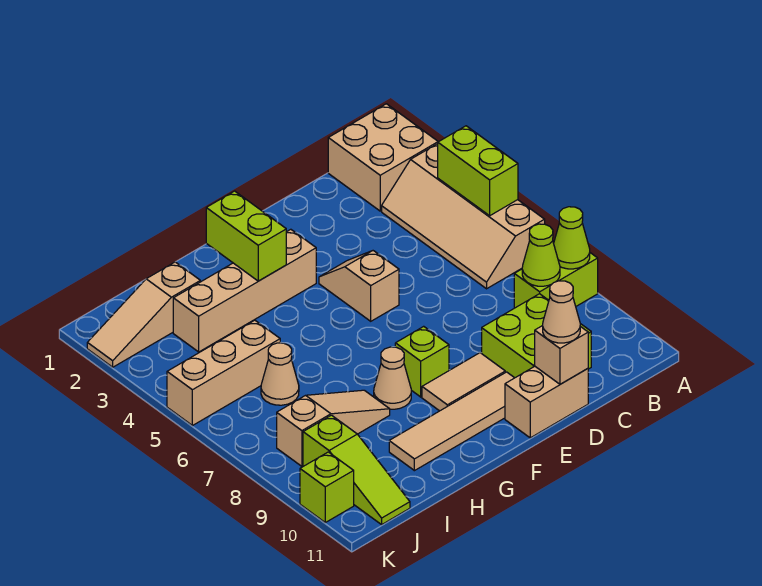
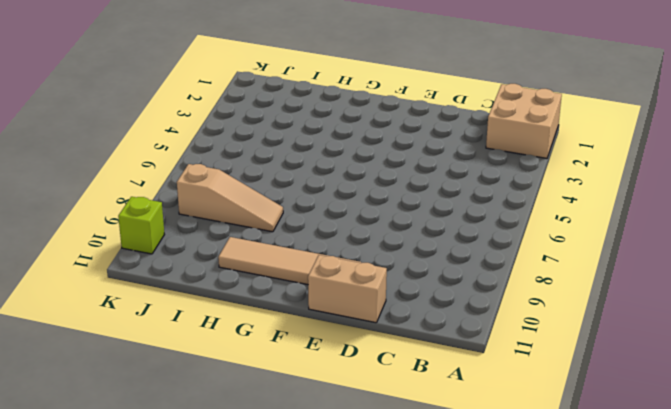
none -> tan 2x4 slope [382,144,545,289]
none -> lime 1x2 brick [514,253,598,308]
none -> lime 2x2 brick [482,294,591,378]

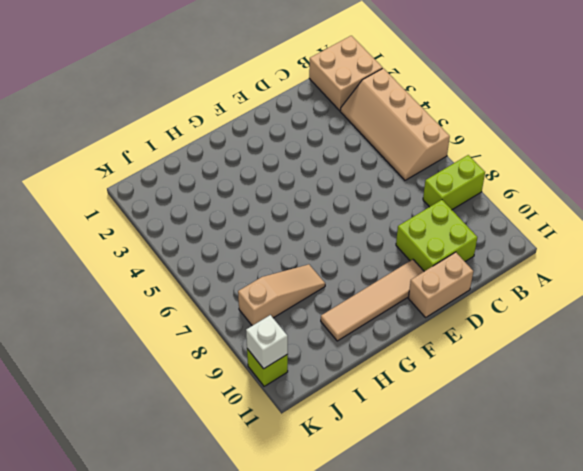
white 1x1 brick [246,315,288,369] -> none
none -> tan 1x2 slope [319,251,399,321]
none -> tan 1x2 tile [422,353,505,411]
none -> tan 1x4 brick [173,229,316,352]

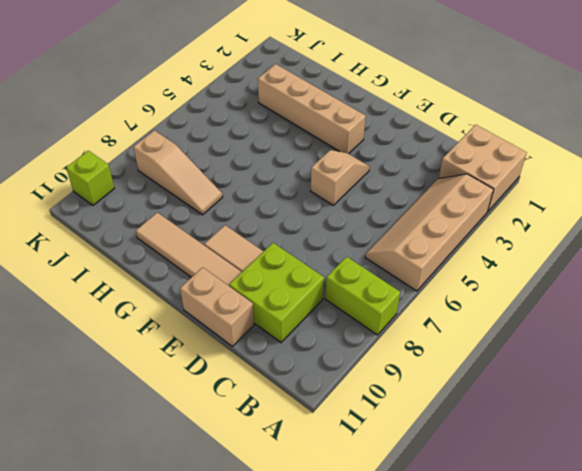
none -> lime 1x1 brick [395,326,449,397]
none -> tan 1x1 cone [374,347,411,409]
none -> tan 1x3 slope [87,262,200,367]

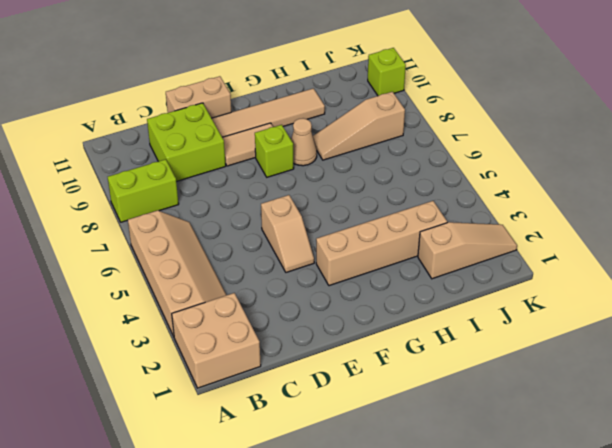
none -> tan 1x3 brick [167,320,280,426]
none -> tan 1x1 cone [261,343,299,405]
none -> lime 1x3 slope [303,415,410,525]

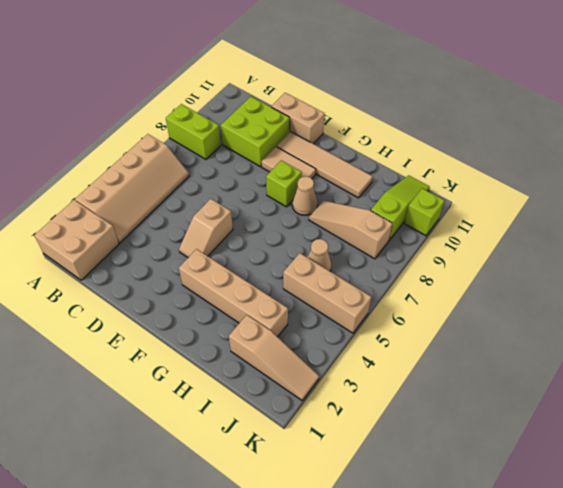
none -> lime 1x2 brick [438,126,518,216]
none -> lime 1x1 cone [554,207,590,269]
none -> lime 1x1 cone [522,224,560,286]

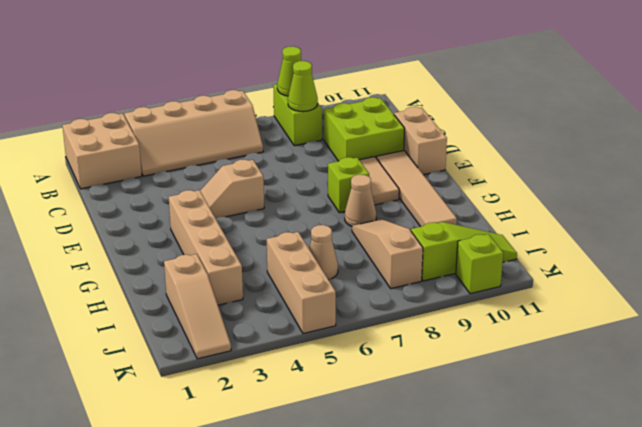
none -> lime 1x2 brick [438,126,518,216]
none -> tan 1x1 brick [535,326,588,384]
none -> lime 1x2 brick [206,191,286,281]

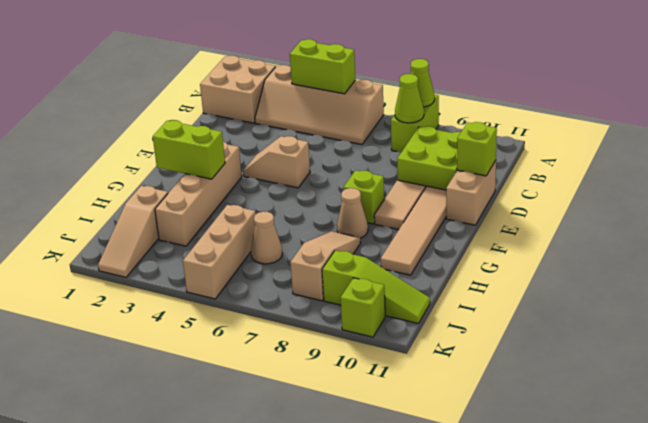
lime 1x1 brick [457,122,497,176] -> tan 1x1 brick [535,326,588,384]
none -> tan 1x1 cone [543,281,580,343]

